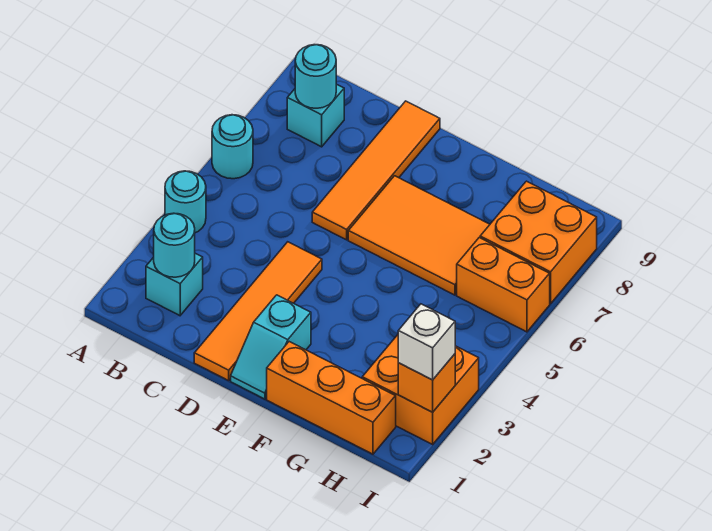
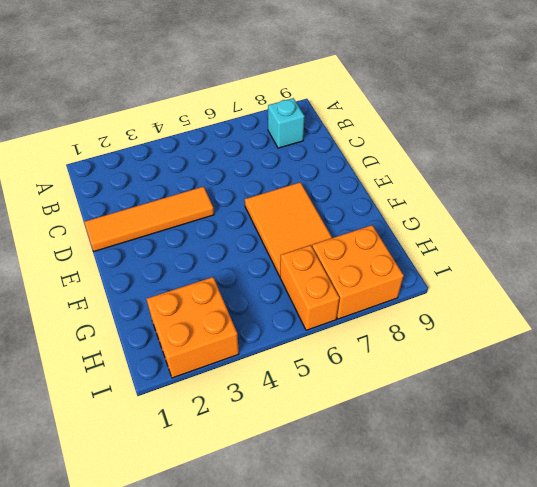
none -> cyan 1x1 round brick [165,171,206,233]
none -> cyan 1x1 round brick [212,115,253,179]
none -> cyan 1x1 brick [146,253,203,316]

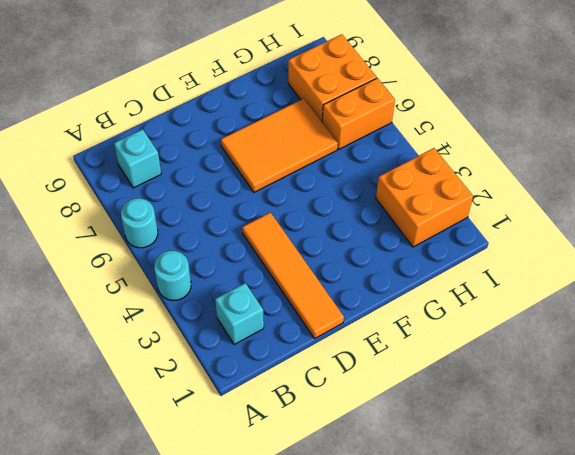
none -> orange 1x4 tile [312,101,440,240]
none -> cyan 1x2 slope [231,295,311,399]
none -> orange 1x3 brick [267,342,396,454]

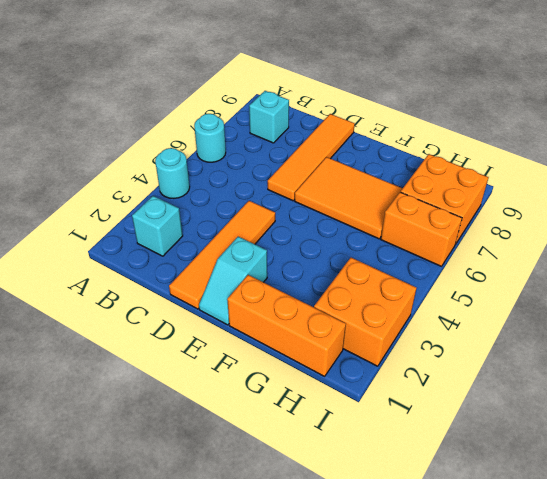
none -> cyan 1x1 round brick [154,213,195,277]
none -> cyan 1x1 round brick [295,45,336,108]
none -> orange 1x1 brick [398,354,455,412]

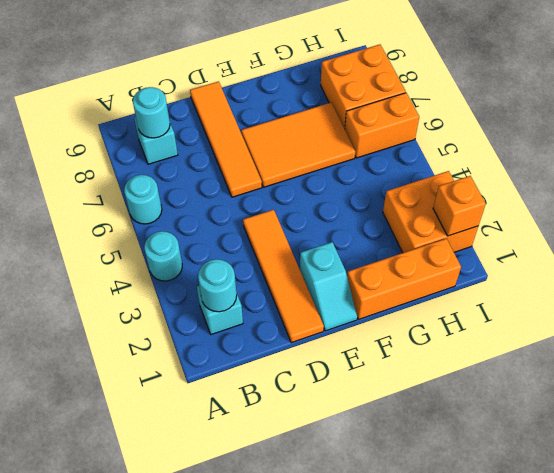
none -> white 1x1 brick [398,304,455,380]

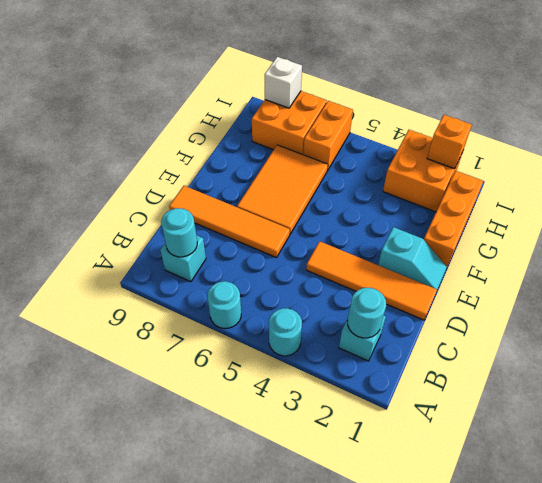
white 1x1 brick [265,57,302,108] -> white 1x1 brick moved to [398,304,455,380]

